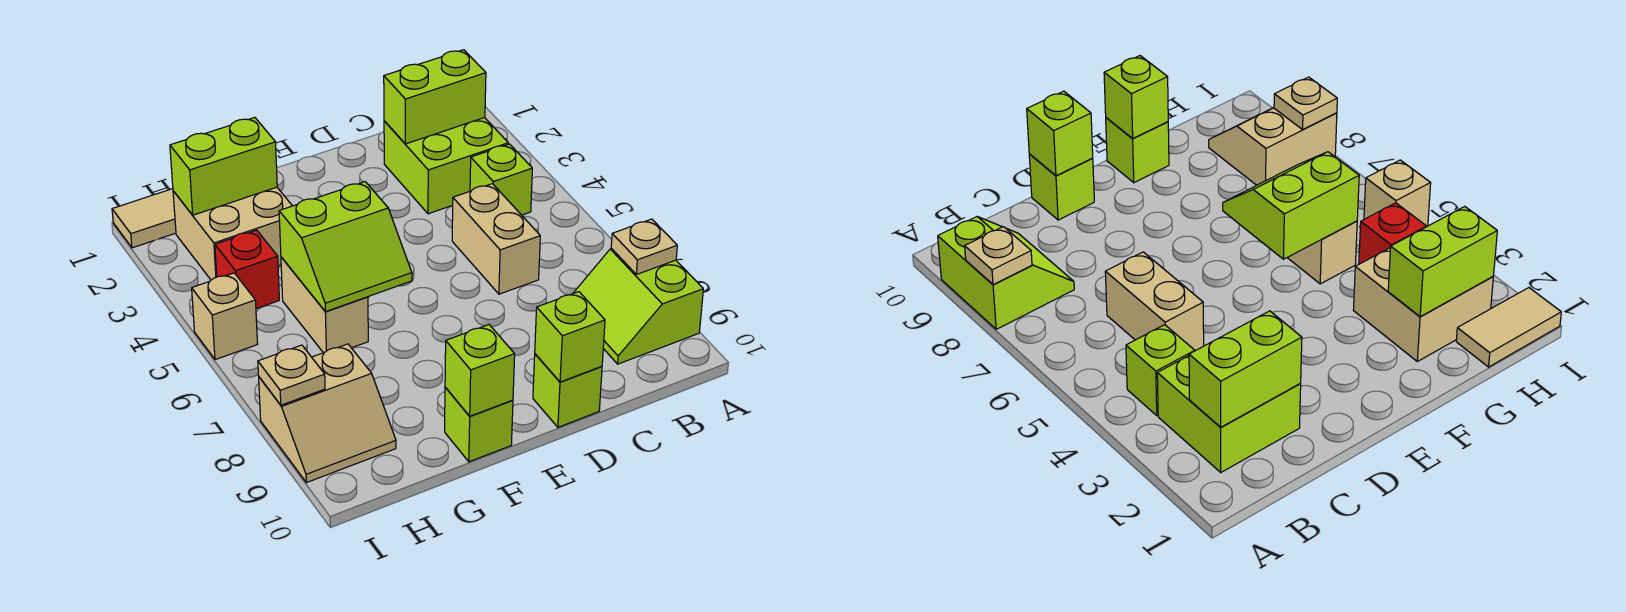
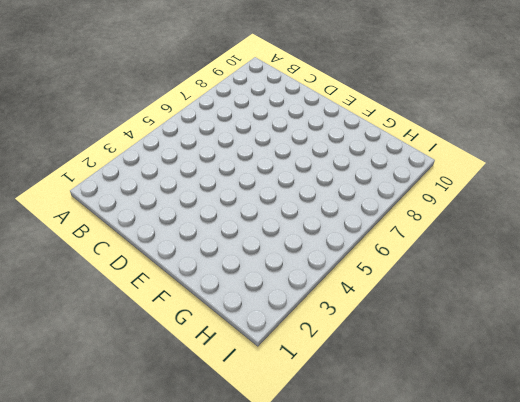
none -> lime 2x2 slope [574,248,703,364]
none -> lime 2x2 brick [384,118,508,214]
none -> lime 1x1 brick [470,144,532,215]

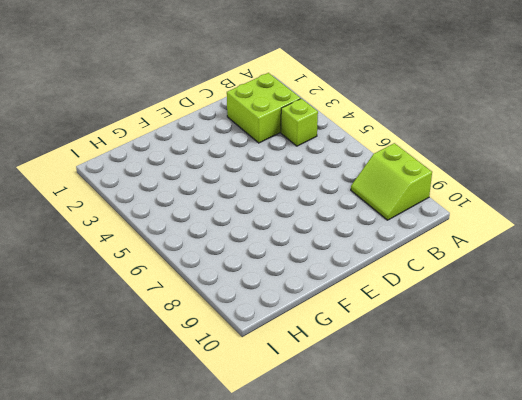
none -> tan 1x2 brick [452,184,540,294]
none -> lime 1x1 brick [533,354,602,427]
none -> lime 1x1 brick [445,387,513,462]

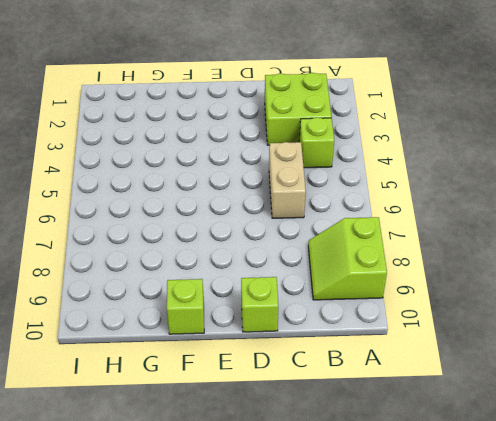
none -> tan 2x2 brick [173,187,292,280]
none -> tan 1x2 brick [281,257,368,353]
none -> tan 1x2 tile [112,189,176,248]

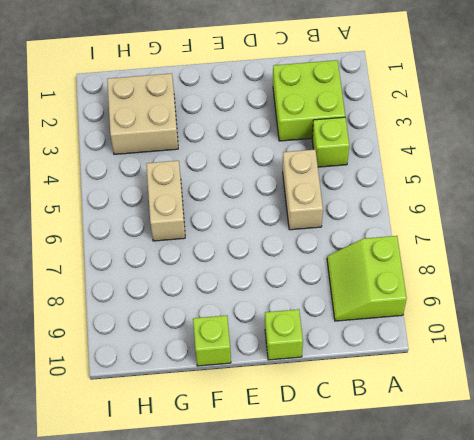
none -> tan 1x2 tile [112,189,176,248]
none -> red 1x1 brick [215,230,279,309]
none -> tan 2x2 slope [259,344,396,483]

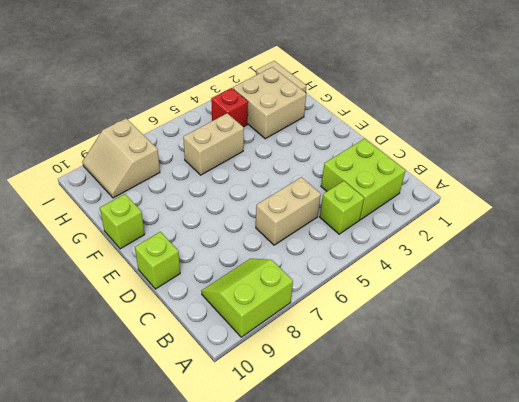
none -> tan 1x1 brick [192,273,258,360]
none -> tan 1x1 plate [611,219,677,274]
none -> lime 1x2 brick [384,50,486,144]

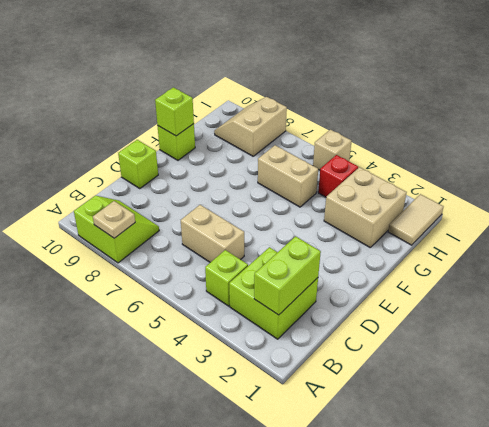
none -> lime 1x1 brick [535,292,605,382]
none -> lime 2x2 slope [279,182,412,312]
none -> lime 1x2 brick [170,117,277,215]

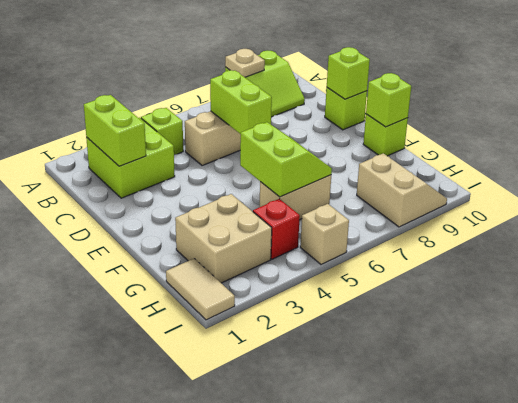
lime 1x2 brick [210,70,272,134] -> lime 1x2 brick moved to [170,117,277,215]
none -> tan 1x1 plate [258,345,325,405]

